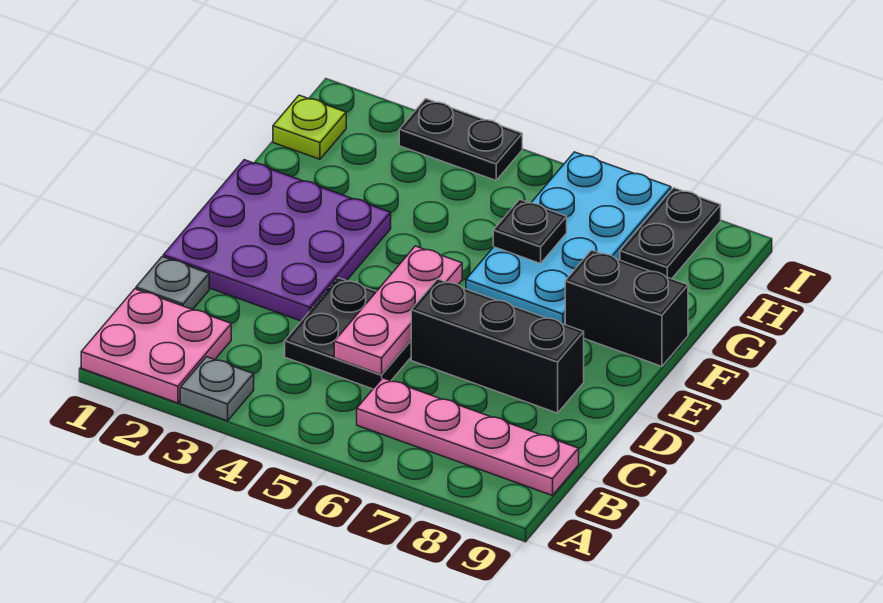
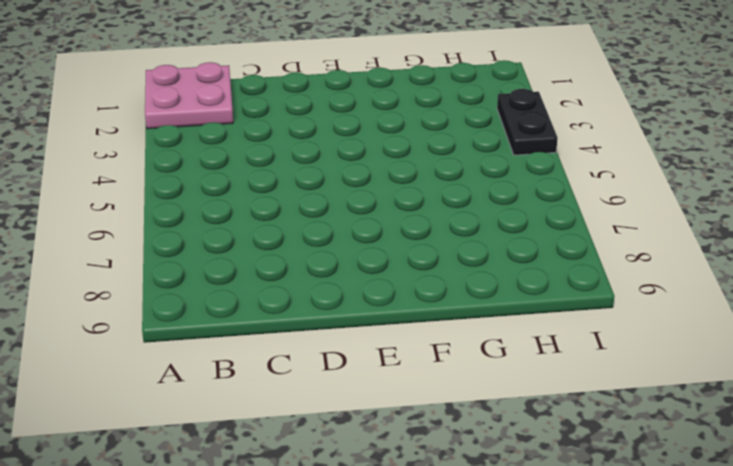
none -> grey 1x1 plate [180,357,254,421]
none -> pink 1x4 plate [357,378,579,496]
none -> grey 1x1 plate [136,257,209,310]

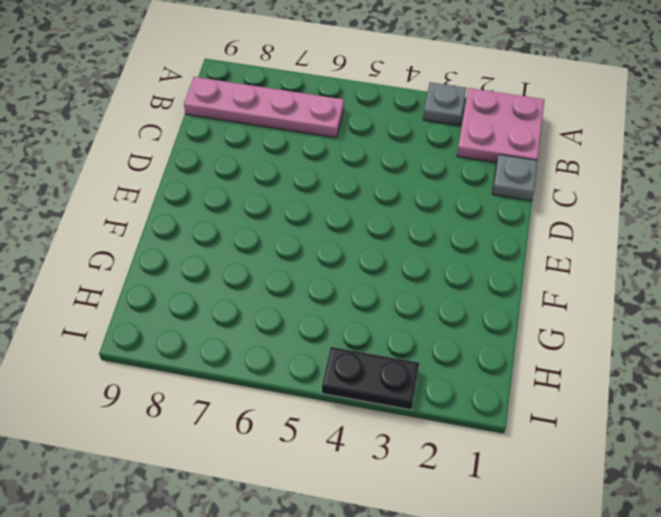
none -> black 2x2 plate [285,278,411,389]
none -> purple 3x3 plate [163,160,391,321]
none -> black 1x3 brick [411,279,584,413]

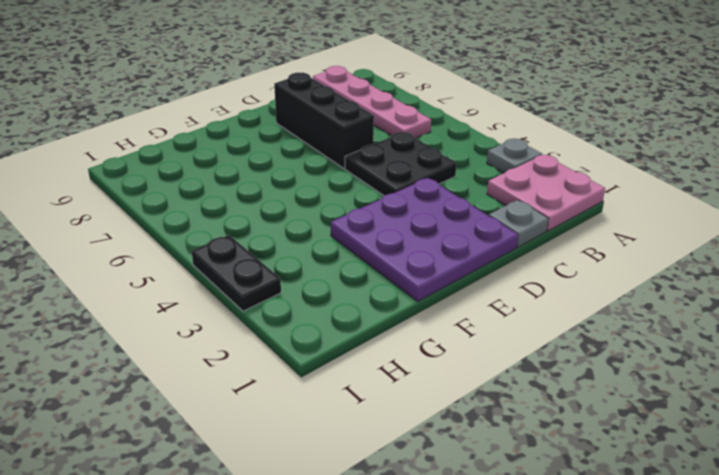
none -> cyan 2x4 plate [466,152,671,325]
none -> black 1x2 brick [565,250,688,366]
none -> lime 1x1 plate [273,95,346,159]

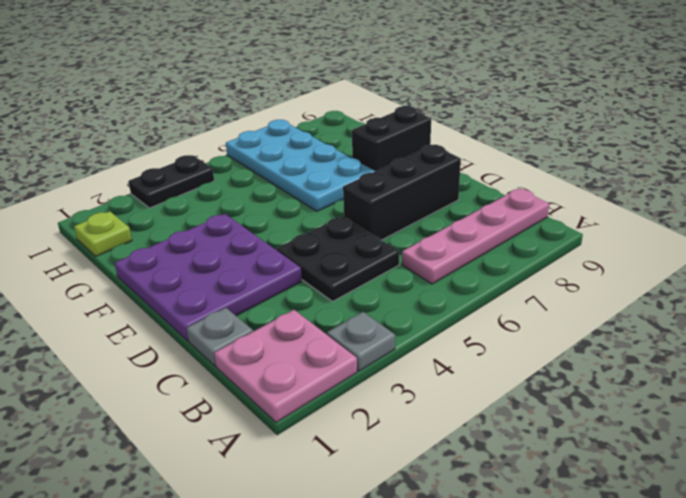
none -> black 1x2 plate [620,188,721,279]
none -> pink 1x3 plate [334,246,462,375]
none -> black 1x1 plate [493,199,567,263]

